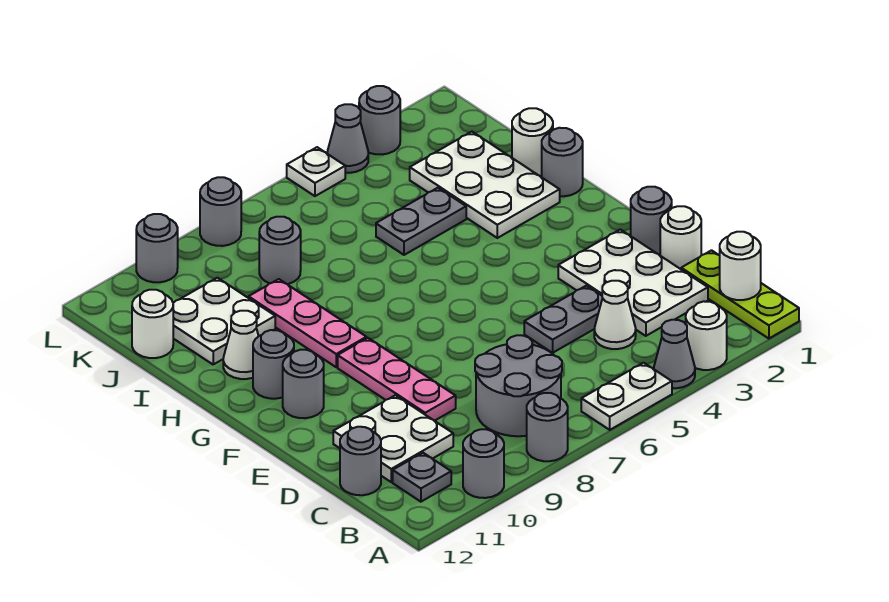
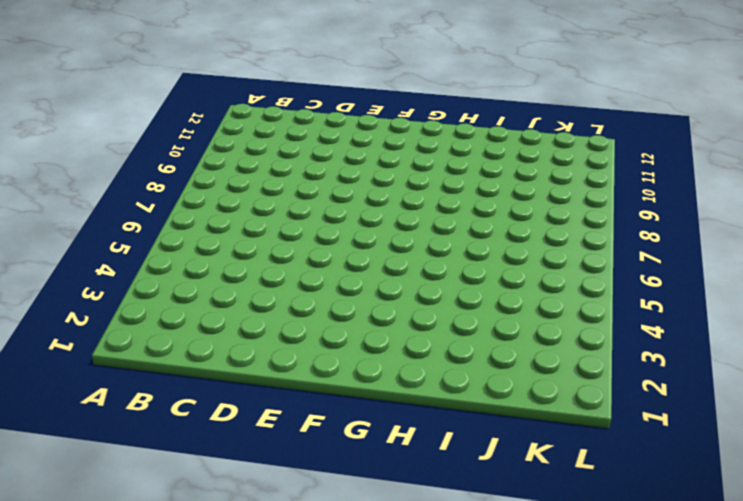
none -> lime 1x3 plate [681,250,799,339]
none -> white 1x1 round brick [686,301,727,370]
none -> grey 1x1 cone [654,320,695,388]
none -> white 1x2 plate [581,363,672,430]

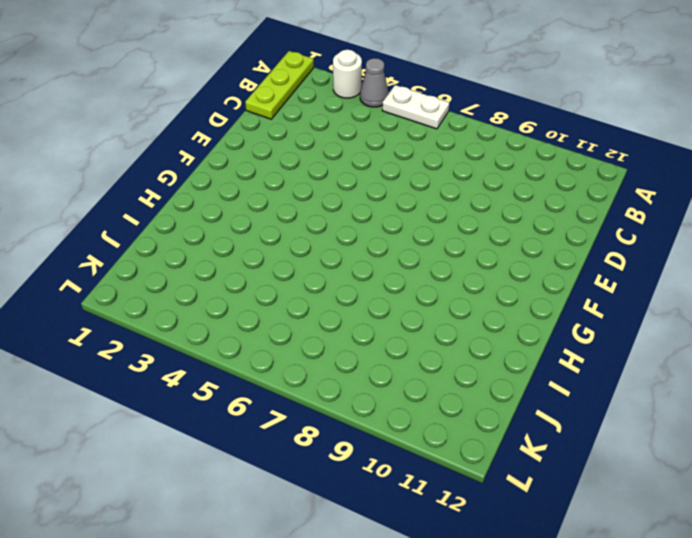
none -> grey 1x1 round brick [527,393,568,461]
none -> grey 1x1 round brick [463,429,504,498]
none -> grey 2x2 round brick [475,335,562,436]
none -> grey 1x1 plate [393,453,451,502]

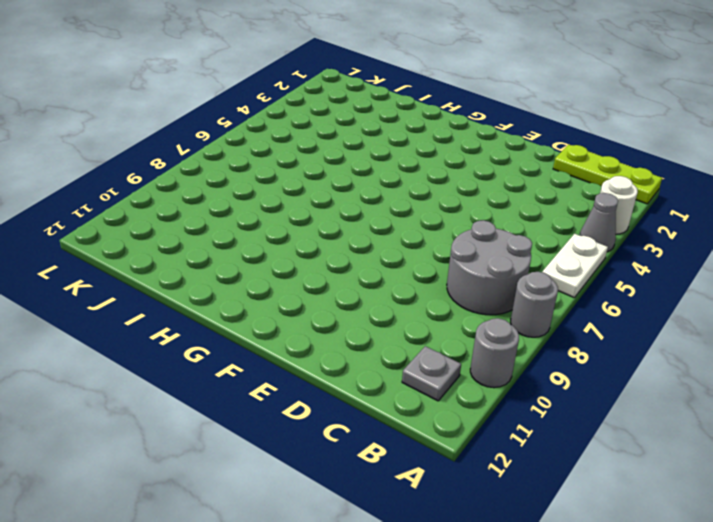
none -> white 2x3 plate [558,229,708,336]
none -> white 1x1 cone [594,281,636,349]
none -> white 2x2 plate [333,395,453,482]
none -> grey 1x1 round brick [340,427,381,495]

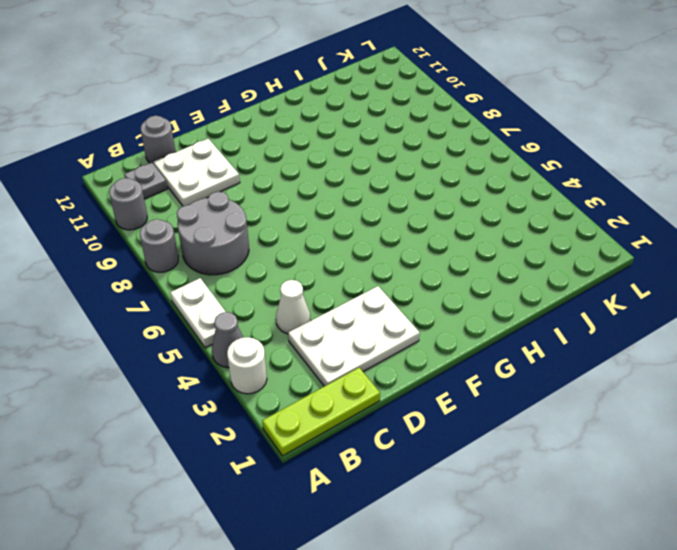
none -> white 1x1 round brick [660,206,701,269]
none -> grey 1x2 plate [524,286,602,353]
none -> pink 1x3 plate [338,338,456,421]
none -> grey 1x1 round brick [631,187,672,254]

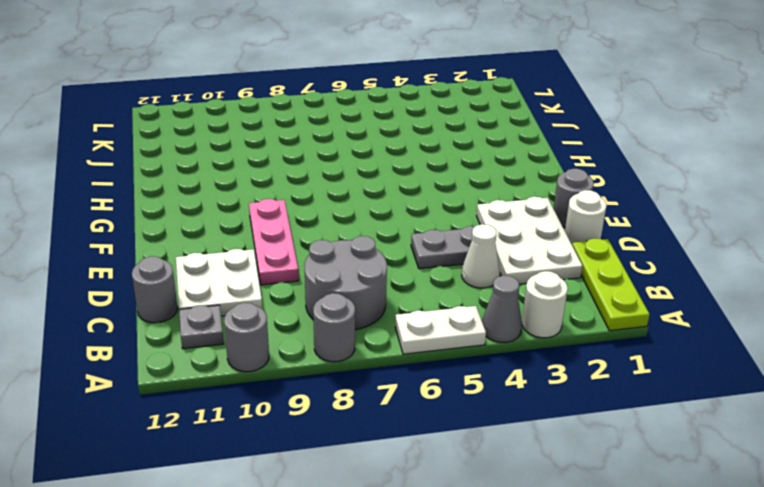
none -> grey 1x1 round brick [283,350,324,418]
none -> pink 1x3 plate [249,279,366,367]
none -> grey 1x1 round brick [253,330,294,399]
none -> grey 1x1 round brick [542,128,583,196]

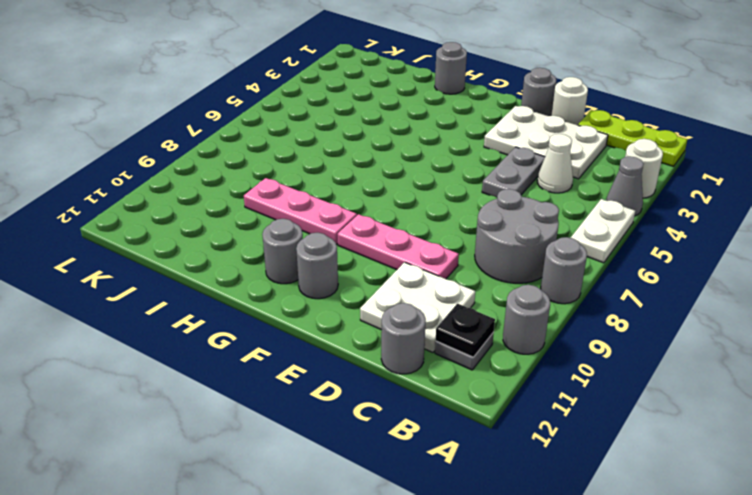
black 1x1 plate [436,304,495,357] -> none
none -> white 2x3 plate [410,132,560,238]
none -> white 1x1 cone [223,311,259,379]
none -> white 1x1 round brick [512,108,553,176]
none -> grey 1x2 plate [376,188,466,255]

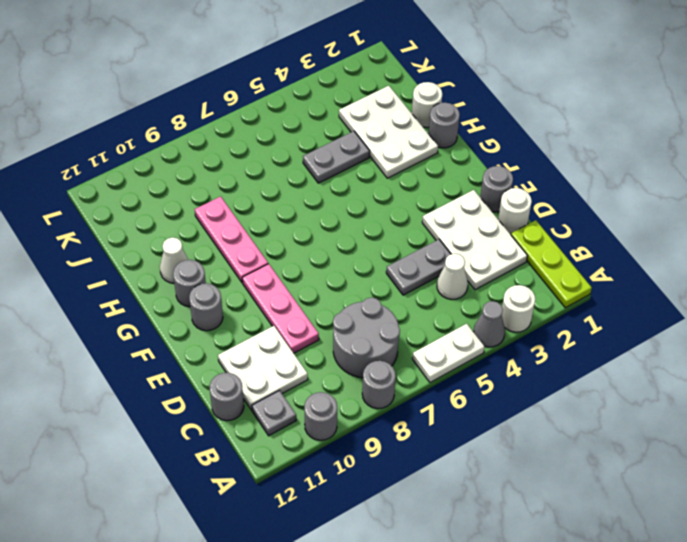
none -> white 2x2 plate [173,278,275,364]
none -> grey 1x1 round brick [259,217,301,284]
none -> white 1x1 round brick [132,290,173,358]
none -> grey 1x1 round brick [359,86,400,154]

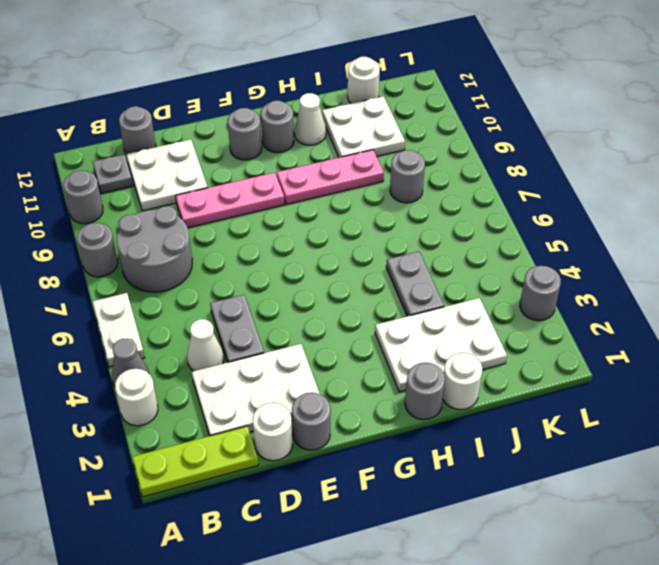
none -> grey 1x1 cone [327,104,368,173]
none -> white 1x1 plate [287,147,345,196]
none -> grey 1x1 round brick [200,177,241,246]
none -> grey 1x1 round brick [136,214,178,282]

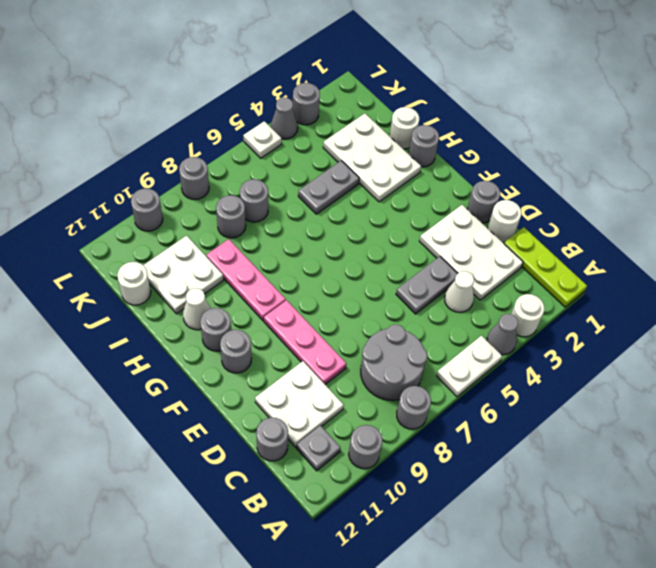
grey 1x1 round brick [240,179,268,222] -> none
none -> white 1x1 round brick [720,232,761,300]

